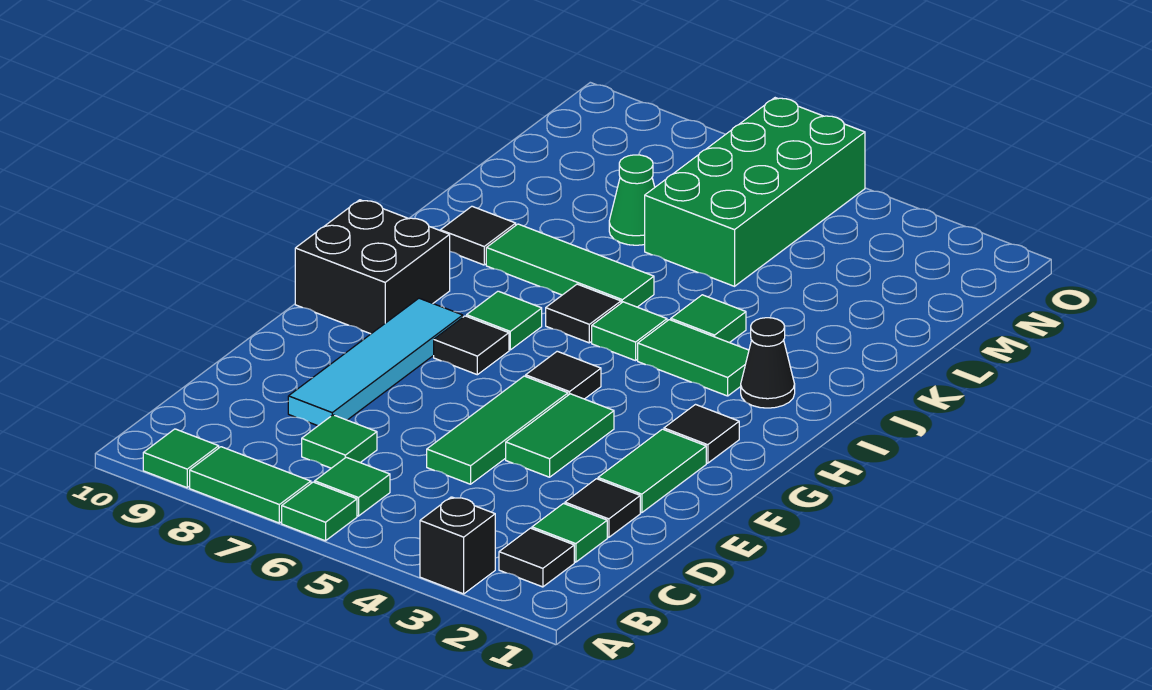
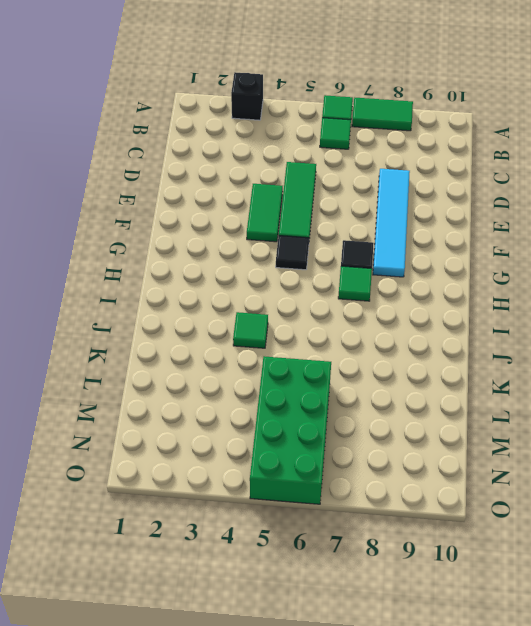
none -> green 1x1 tile [143,429,219,488]
none -> black 1x1 tile [499,528,574,587]
none -> green 1x1 tile [532,504,607,562]

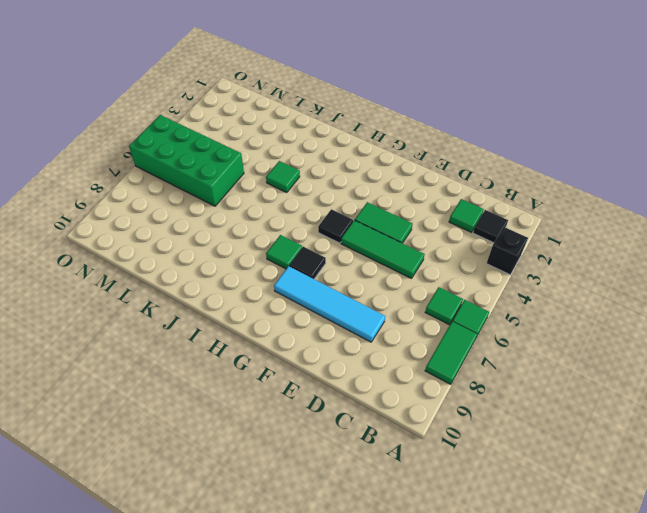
none -> green 1x1 tile [143,429,219,488]
none -> green 1x1 tile [302,415,377,468]
none -> black 1x1 tile [565,479,640,537]

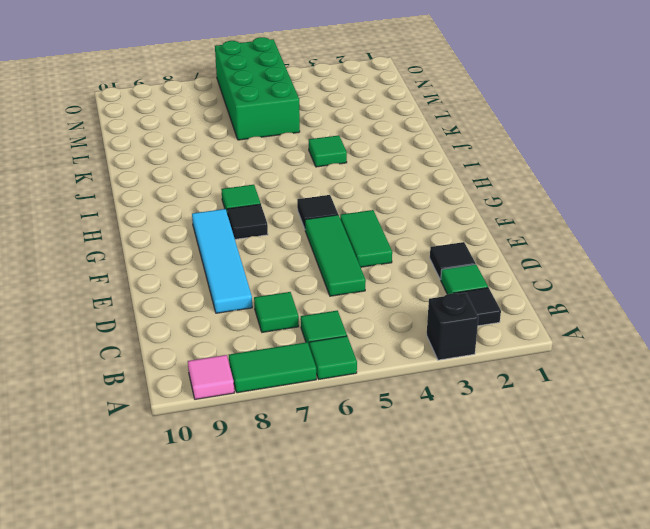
pink 1x1 tile [188,355,234,399] -> green 1x1 tile [143,429,219,488]
none -> green 1x2 tile [598,429,706,513]
none -> black 1x1 tile [664,405,739,463]
none -> black 2x2 brick [295,200,450,334]

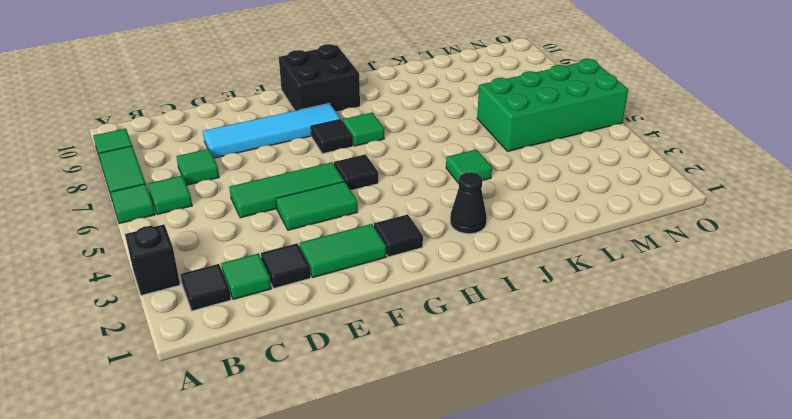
none -> green 1x2 tile [638,320,749,396]
none -> green 1x1 tile [592,302,667,361]
none -> black 1x1 tile [546,284,621,343]

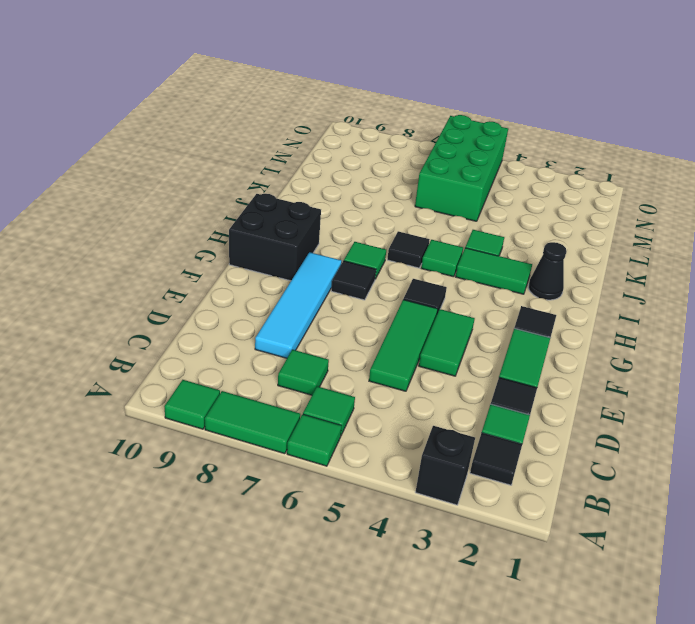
none -> green 1x3 tile [486,224,654,307]
none -> black 1x1 tile [440,206,516,265]
none -> green 1x1 cone [609,155,655,245]

